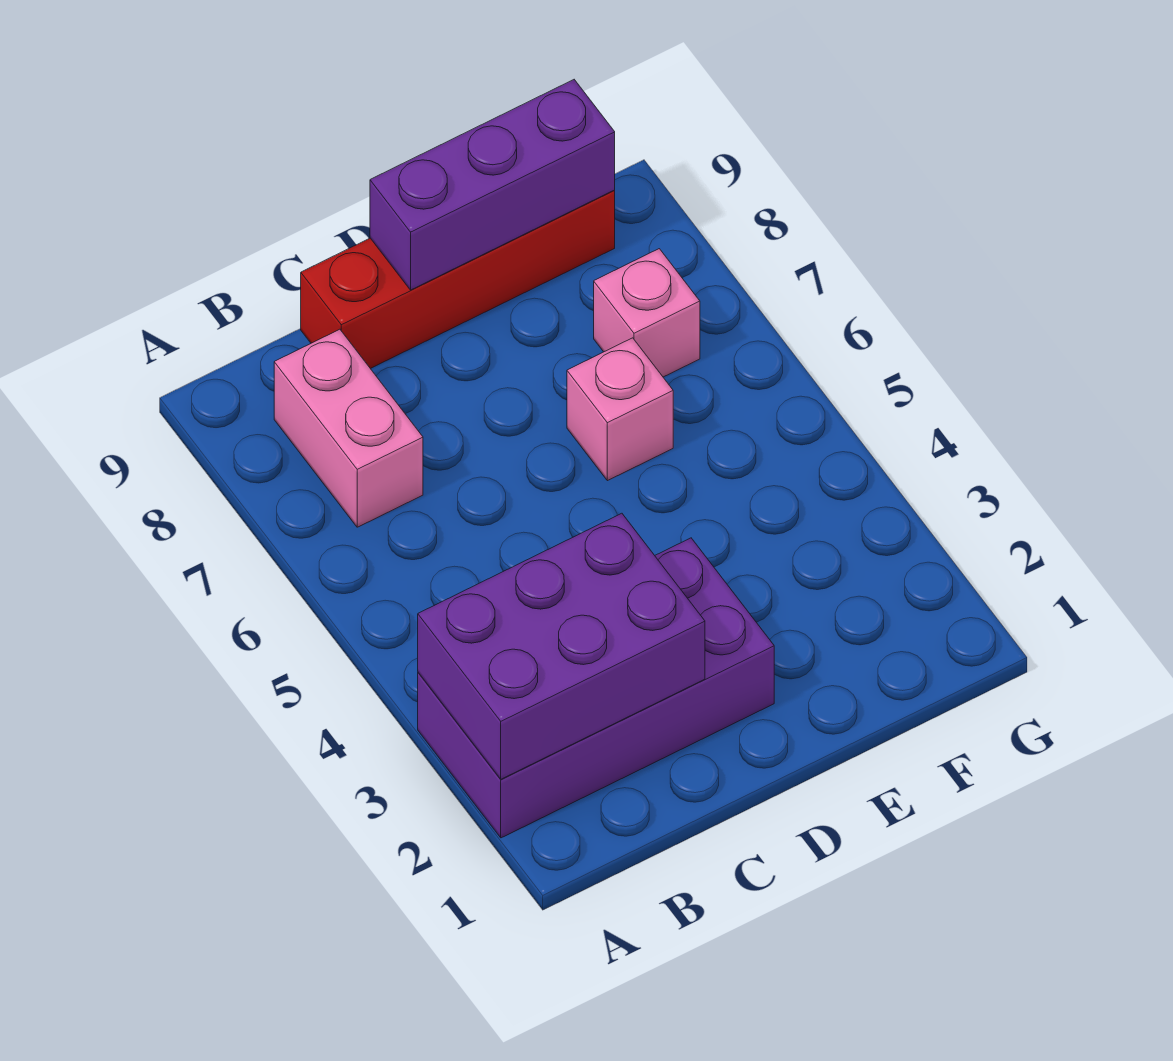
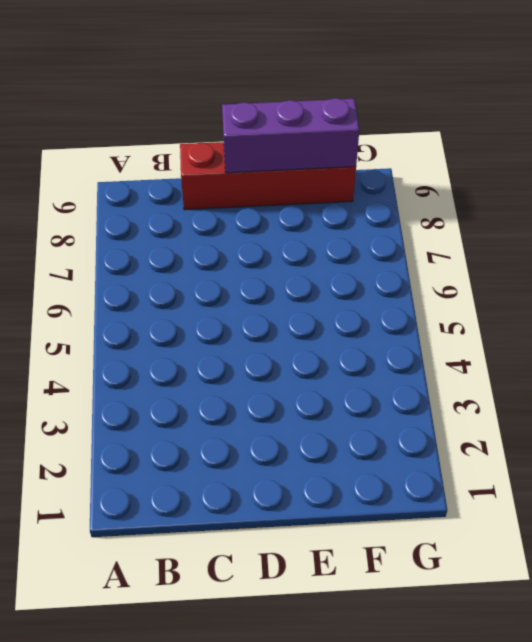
none -> purple 2x4 brick [418,538,774,838]
none -> pink 1x2 brick [274,329,423,527]

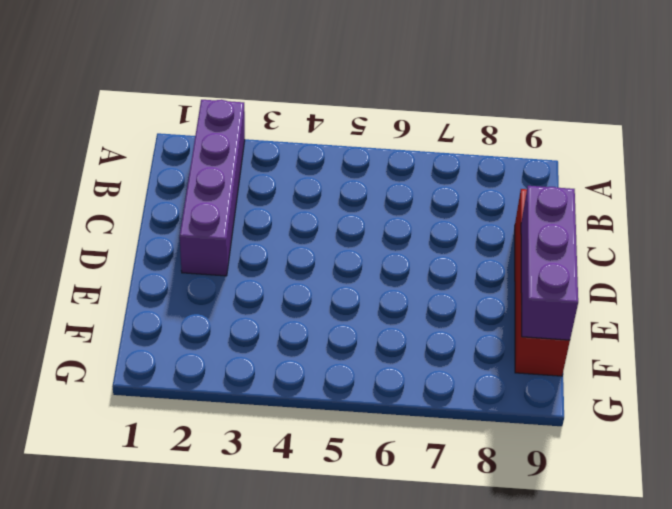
purple 1x4 brick [180,100,245,276] -> purple 2x4 brick [418,538,774,838]
none -> pink 1x2 brick [274,329,423,527]
none -> pink 1x1 brick [567,338,673,481]

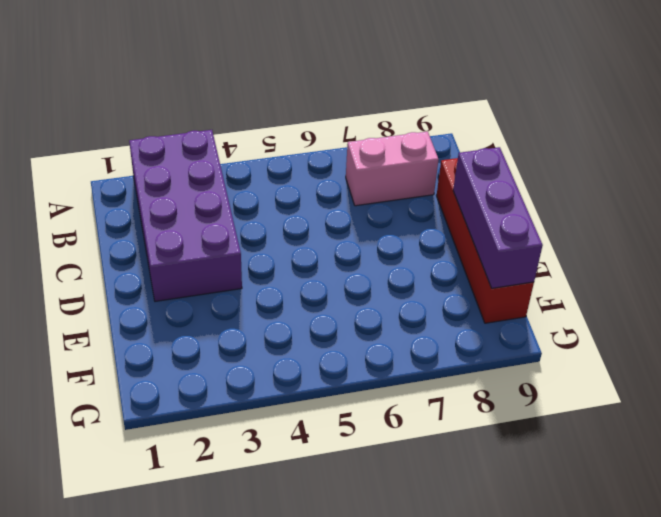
none -> pink 1x1 brick [567,338,673,481]
none -> pink 1x1 brick [594,249,700,377]

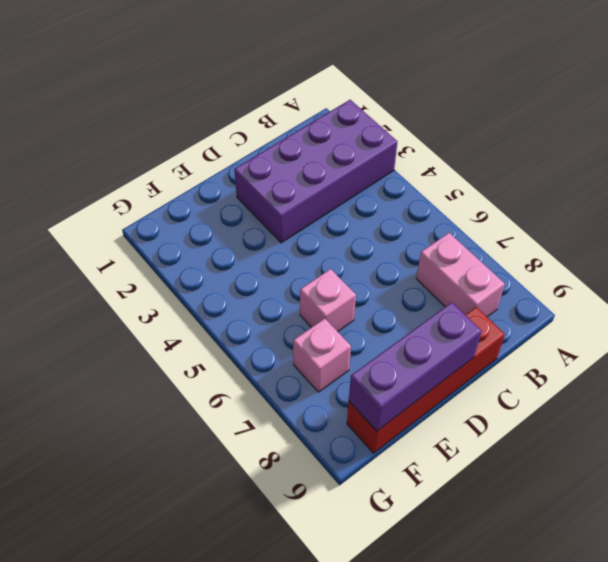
none -> purple 2x3 brick [418,513,705,779]

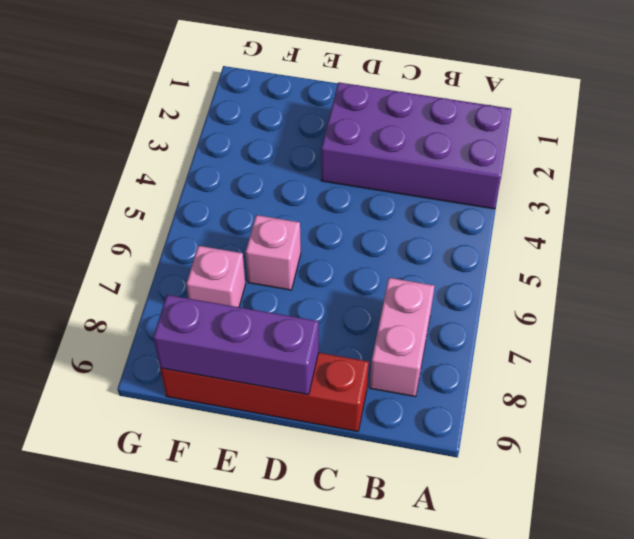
none -> purple 2x3 brick [418,513,705,779]

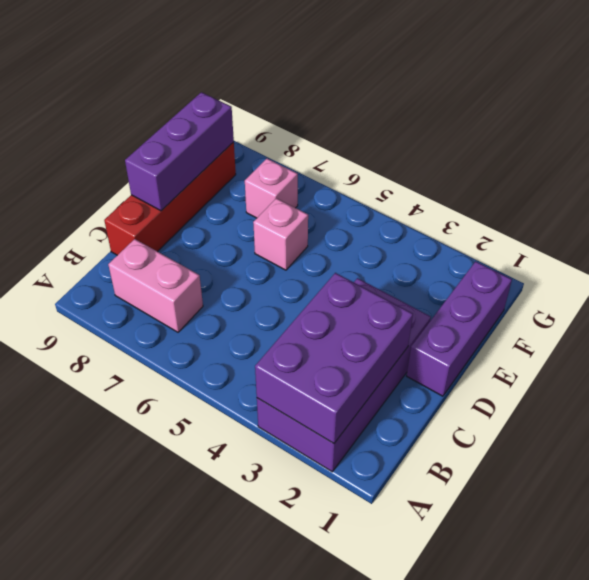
purple 1x3 brick [407,261,512,396] -> none

